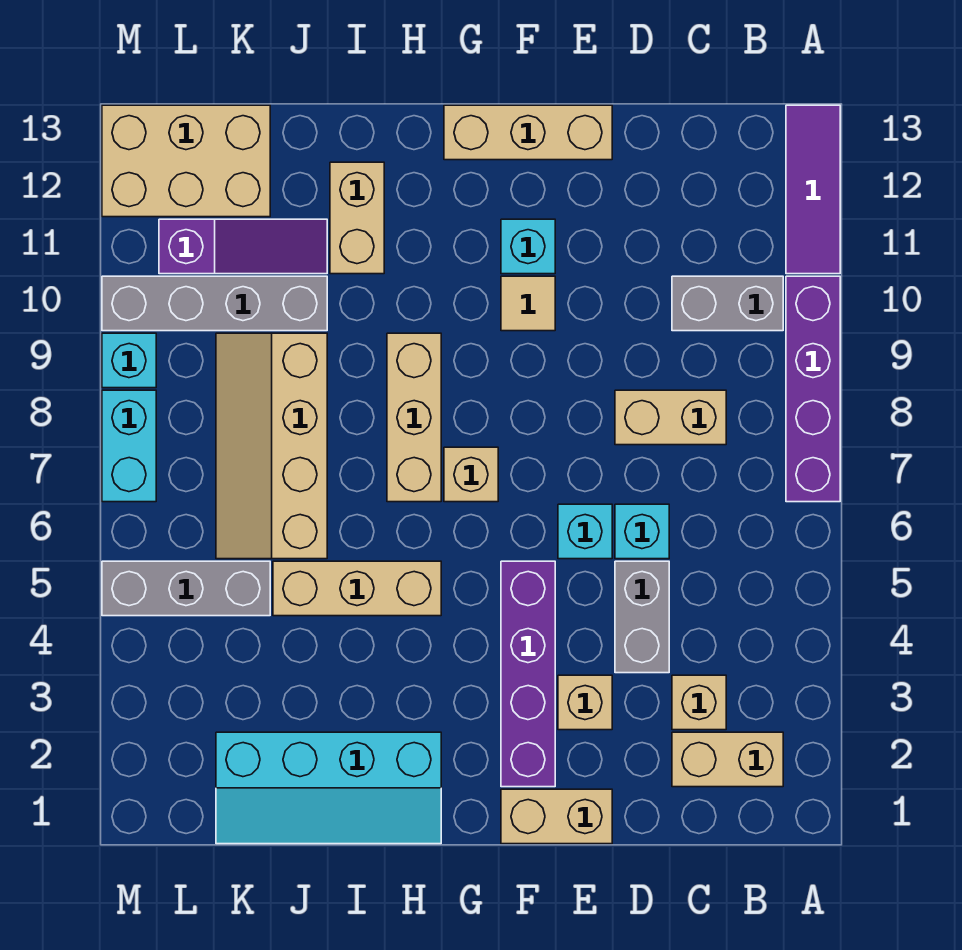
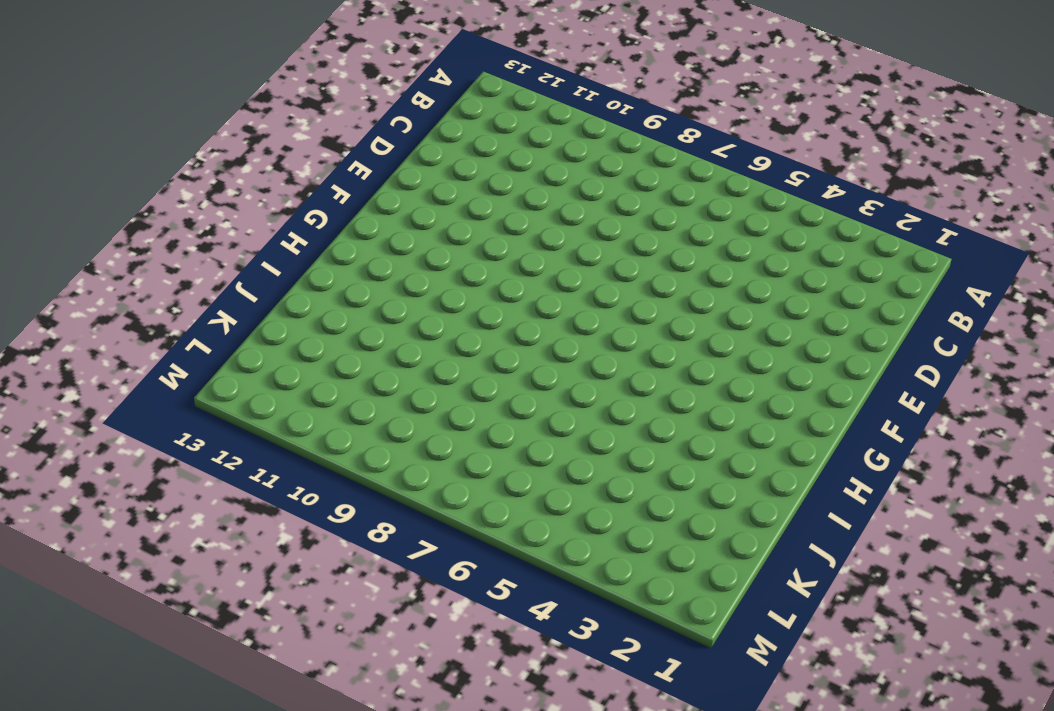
none -> purple 1x4 brick [786,276,840,502]
none -> purple 1x3 tile [786,105,840,274]
none -> tan 1x2 brick [672,732,783,787]

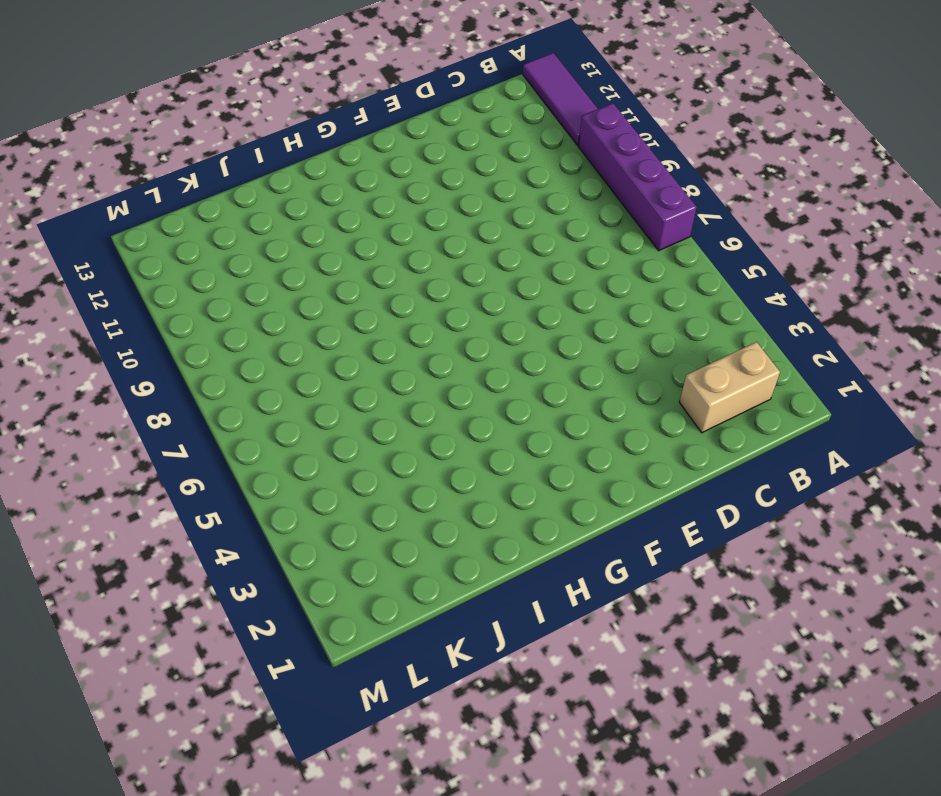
none -> grey 1x2 brick [672,276,783,331]
none -> tan 1x1 brick [672,675,726,730]
none -> tan 1x2 brick [615,390,726,445]

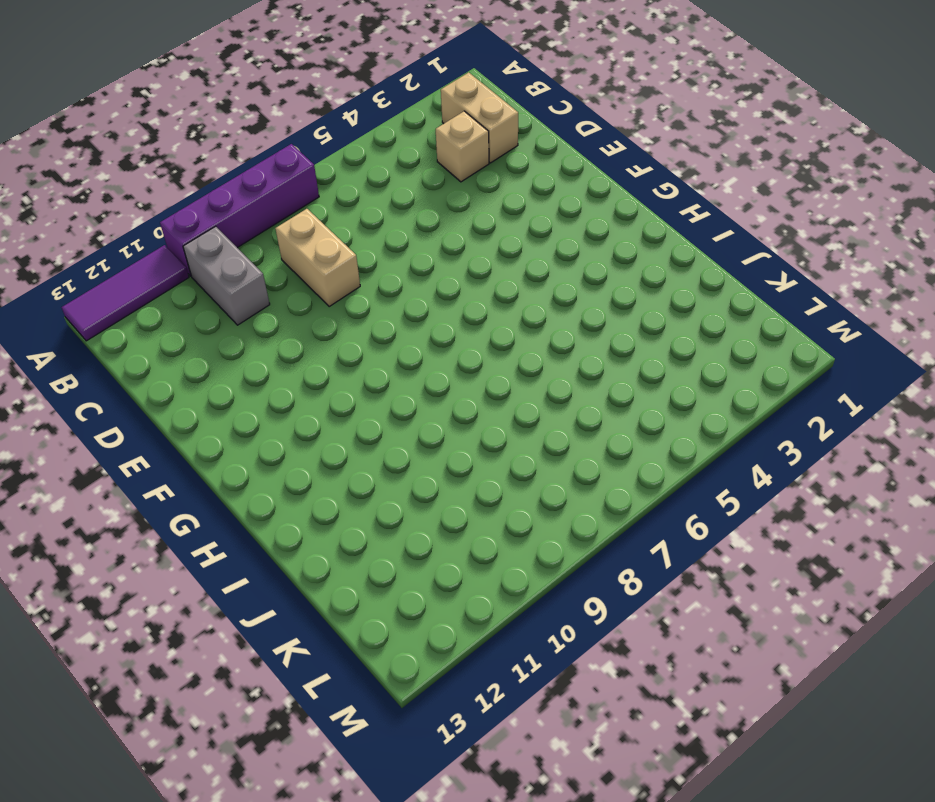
none -> grey 1x2 brick [615,561,669,673]
none -> cyan 1x1 brick [615,504,669,559]
none -> tan 1x2 brick [501,789,612,844]

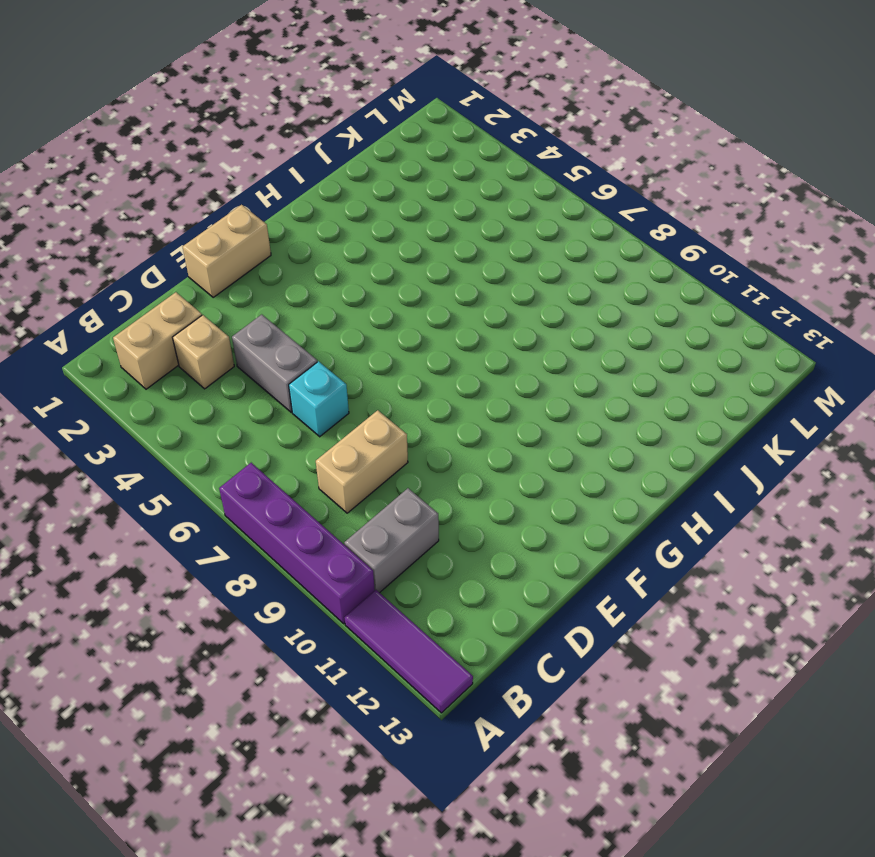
none -> tan 1x1 brick [558,675,612,730]
none -> cyan 1x1 brick [558,504,612,559]
none -> tan 1x3 brick [444,105,612,160]

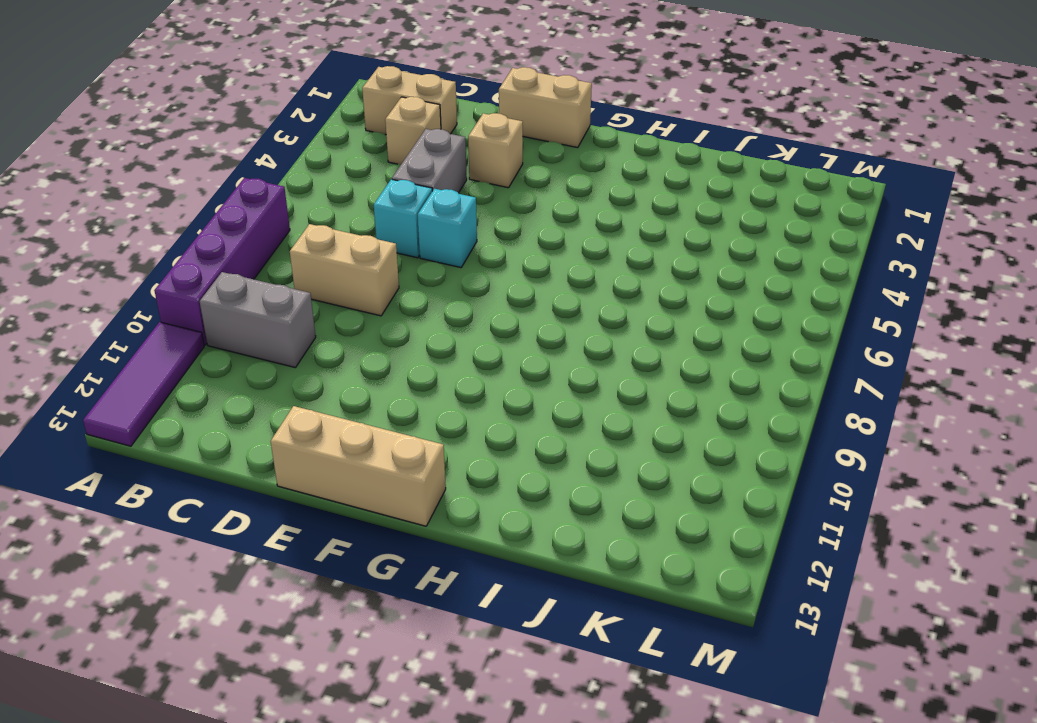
none -> purple 1x4 brick [501,561,555,787]
none -> tan 1x1 tile [501,276,555,331]
none -> cyan 1x1 brick [501,219,555,274]

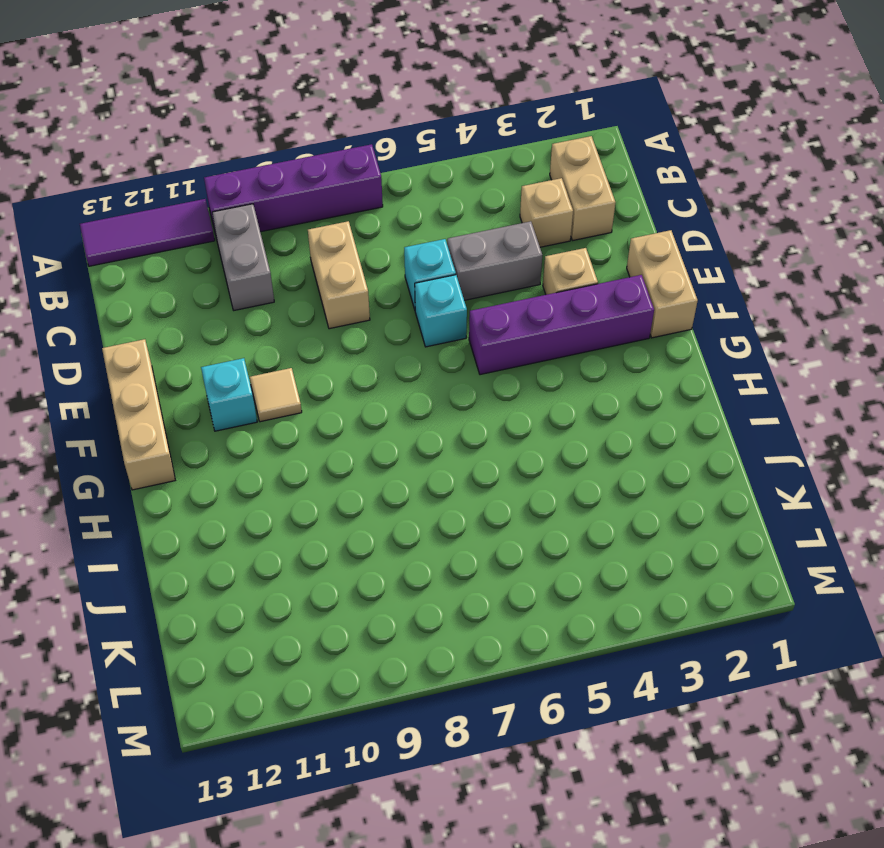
none -> tan 1x1 brick [444,447,498,502]
none -> cyan 2x4 slope [216,732,441,844]
none -> tan 1x3 brick [273,561,441,616]

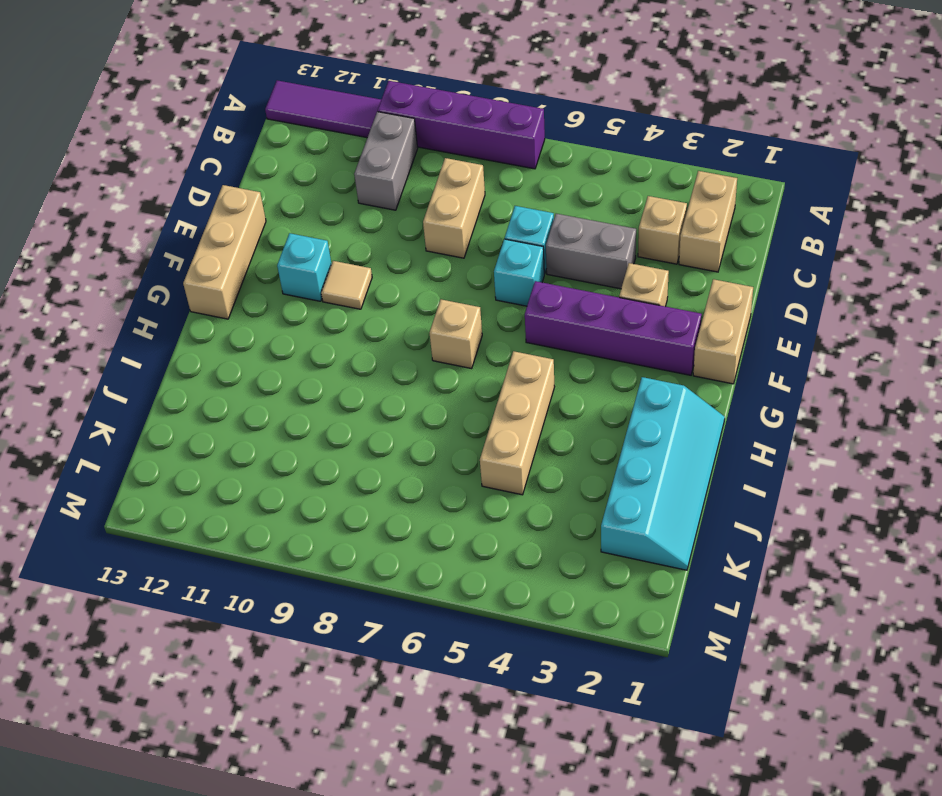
none -> tan 1x3 brick [387,333,441,502]
none -> tan 1x2 brick [330,162,384,274]
none -> tan 2x4 slope [216,333,327,559]

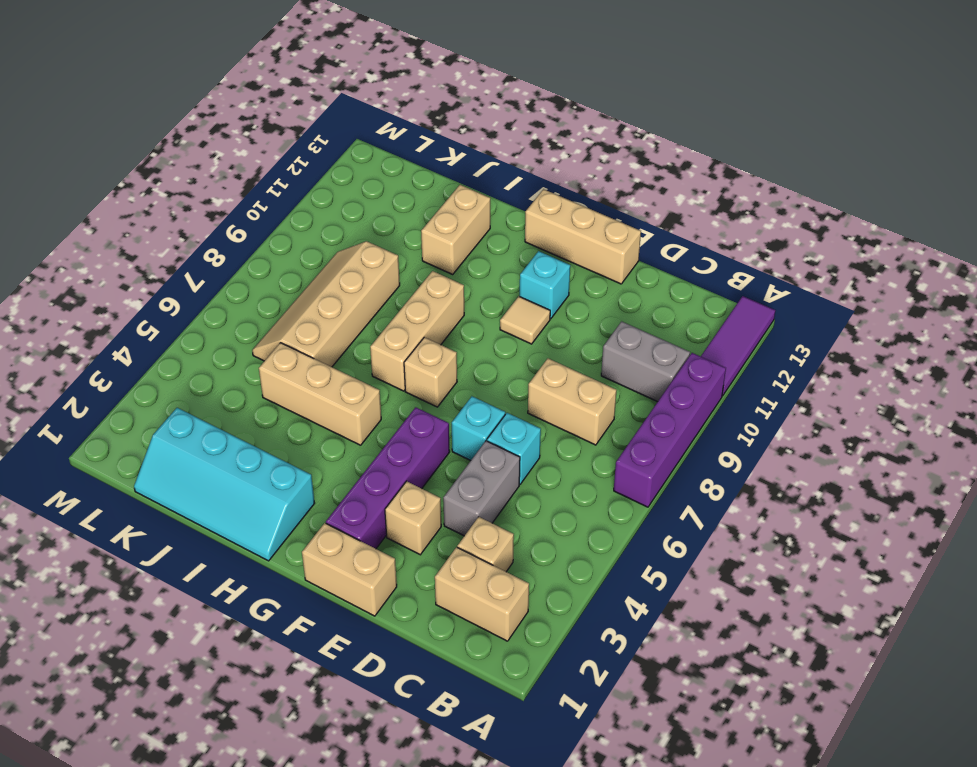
none -> grey 1x4 brick [102,276,327,331]
none -> purple 1x3 slope [159,219,327,274]
none -> grey 1x3 brick [102,561,270,616]

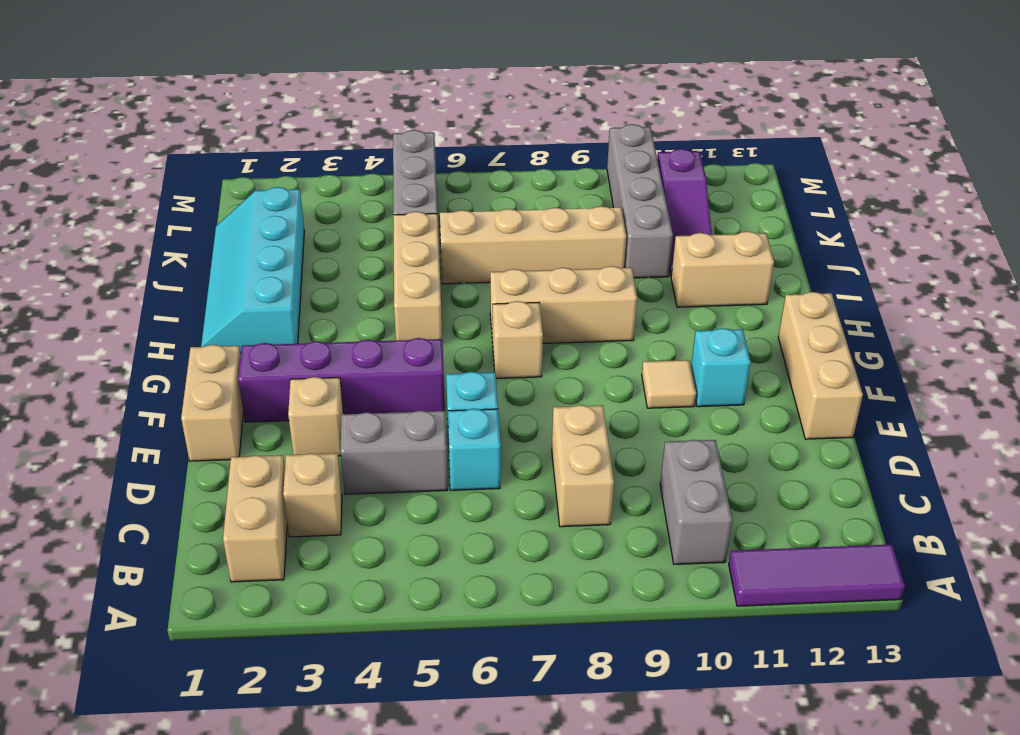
none -> purple 1x4 brick [786,276,840,502]
none -> tan 2x3 brick [102,105,270,217]
none -> cyan 1x2 brick [102,390,156,502]

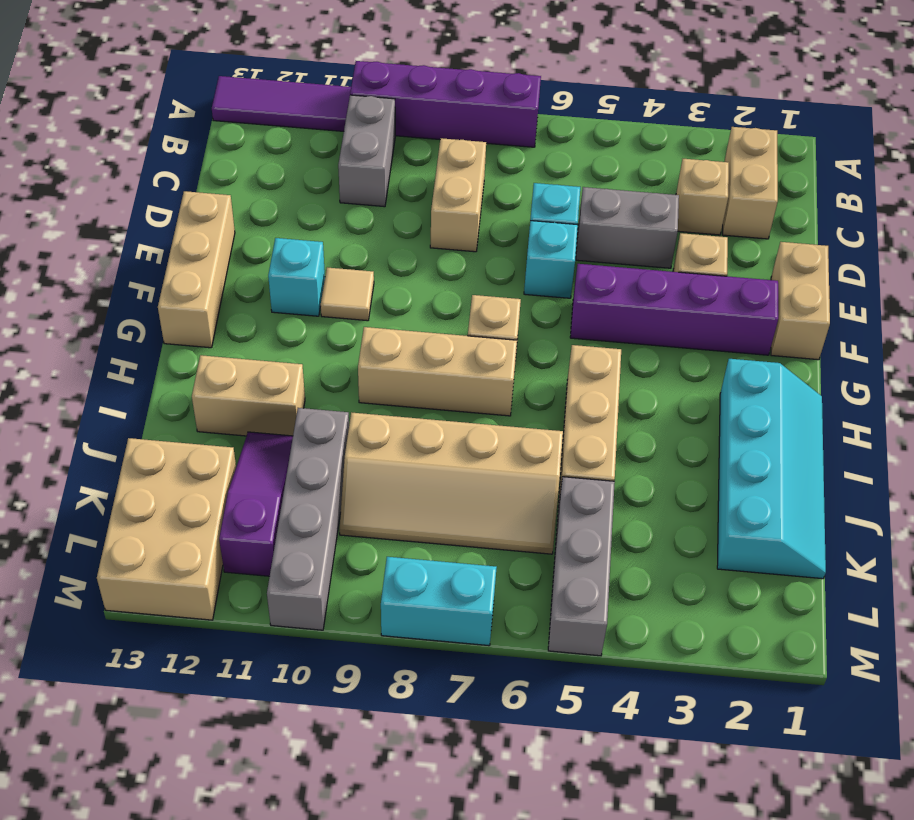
none -> cyan 1x1 brick [102,333,156,388]

